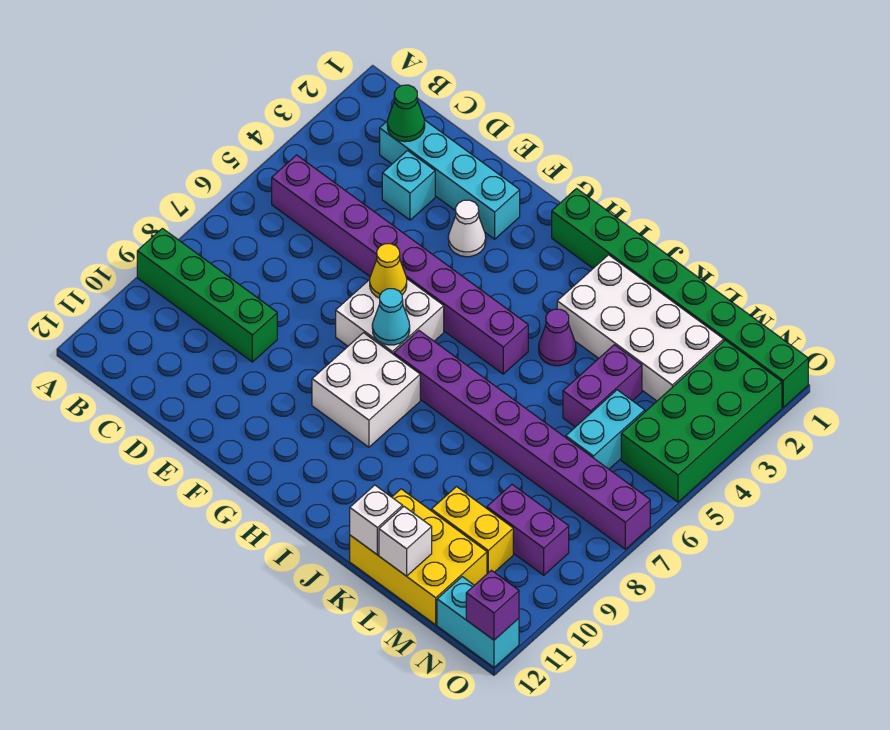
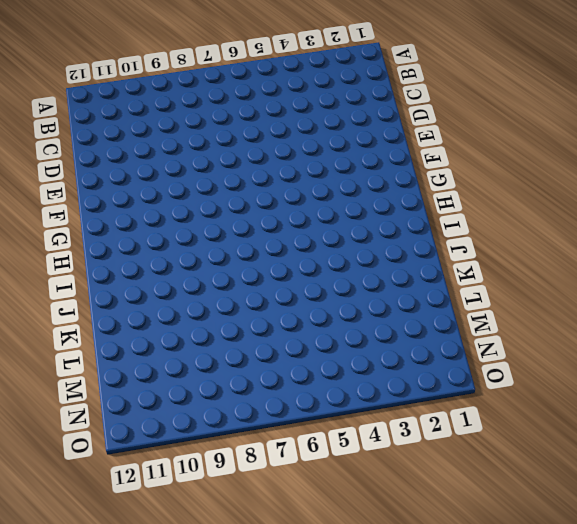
none -> green 1x4 brick [137,228,277,362]
none -> purple 1x8 brick [272,155,528,374]
none -> cyan 1x4 brick [380,120,520,239]

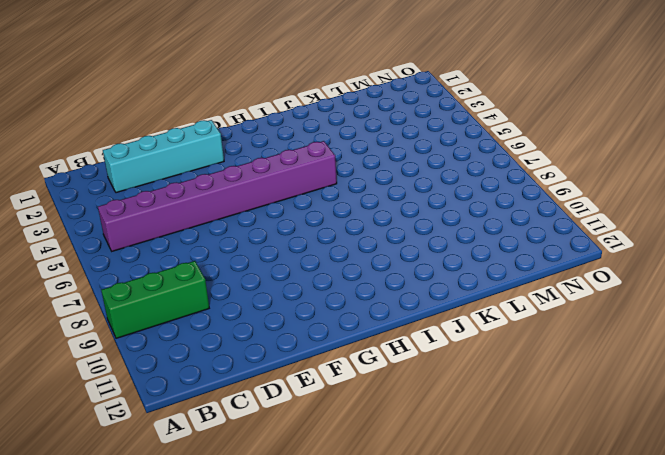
green 1x3 brick [101,261,209,338] -> green 1x4 brick [137,228,277,362]
none -> cyan 1x1 brick [382,151,435,220]
none -> white 1x1 cone [448,200,486,257]
none -> white 2x2 brick [336,279,444,354]

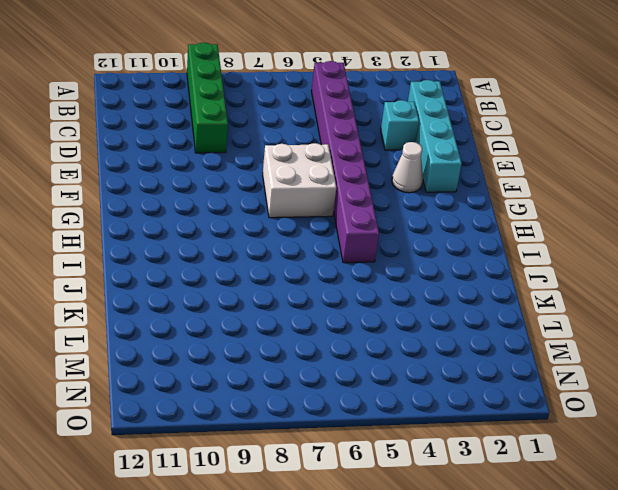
none -> white 2x2 brick [312,333,420,447]
none -> green 1x8 brick [552,189,808,407]
none -> purple 1x8 brick [394,331,650,549]

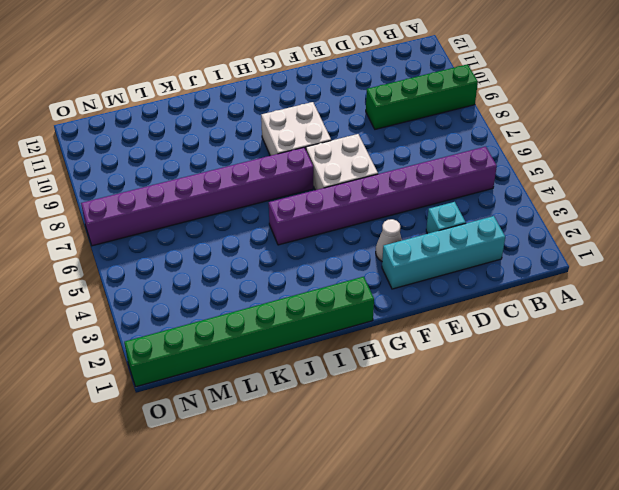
none -> white 2x4 brick [557,255,724,401]
none -> purple 1x1 cone [539,309,576,366]
none -> yellow 2x3 brick [350,489,487,625]

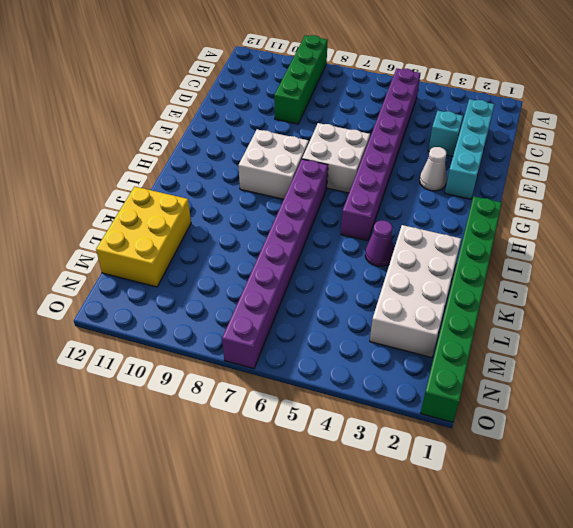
none -> purple 1x2 brick [563,345,642,427]
none -> yellow 1x2 brick [431,487,513,574]
none -> cyan 1x2 brick [566,390,645,469]

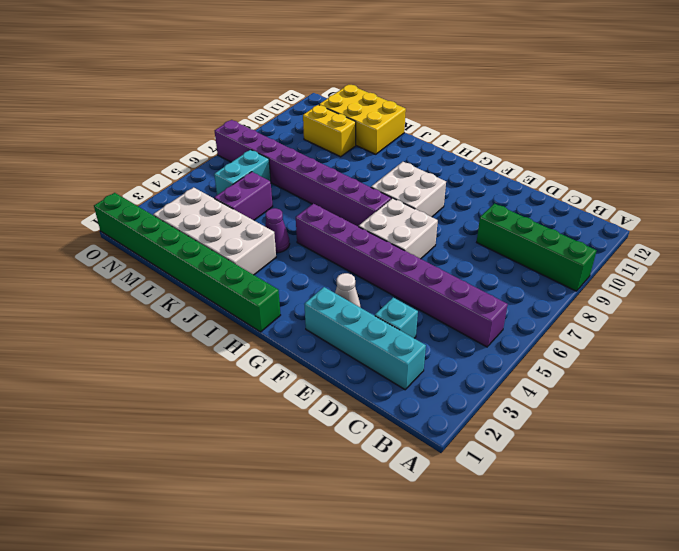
none -> purple 1x2 brick [487,485,569,575]
none -> green 2x4 brick [621,340,782,502]
none -> cyan 1x2 brick [437,577,519,667]

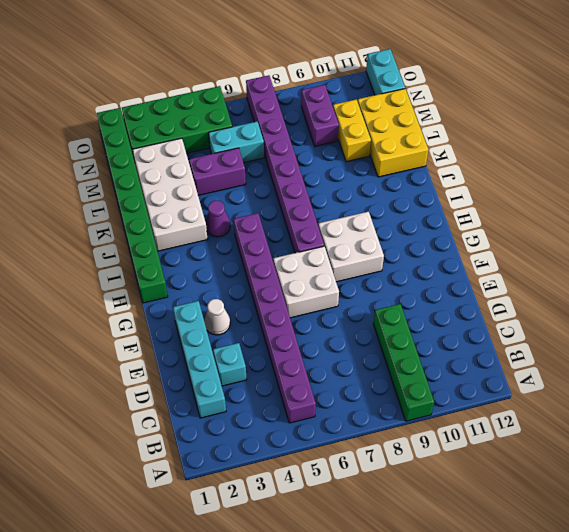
none -> green 1x1 cone [387,85,425,142]
none -> yellow 1x1 cone [370,244,407,298]
none -> cyan 1x1 cone [372,289,410,345]

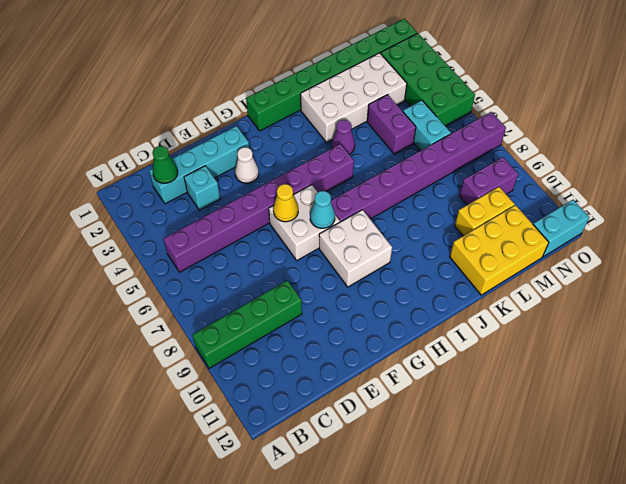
none -> white 1x1 brick [350,485,403,555]
none -> white 1x1 brick [379,507,432,576]
none -> purple 1x1 brick [466,570,519,640]

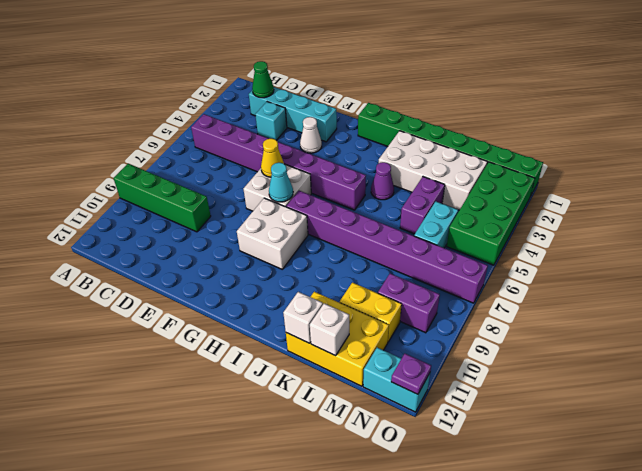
purple 1x1 plate [391,354,431,394] -> purple 1x1 brick [466,570,519,640]

